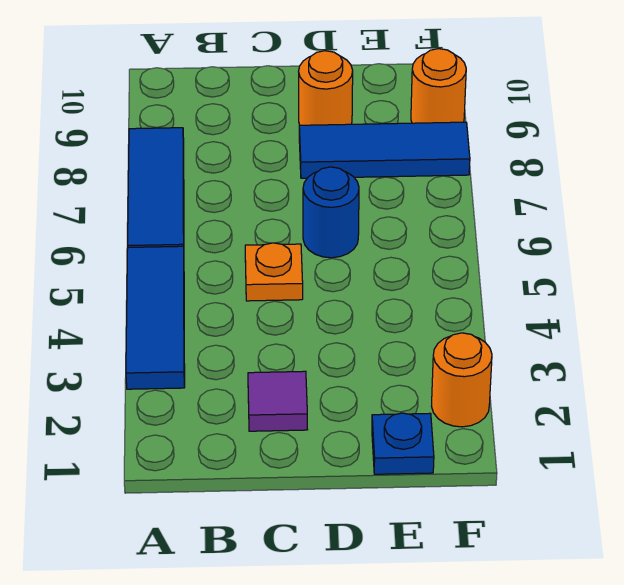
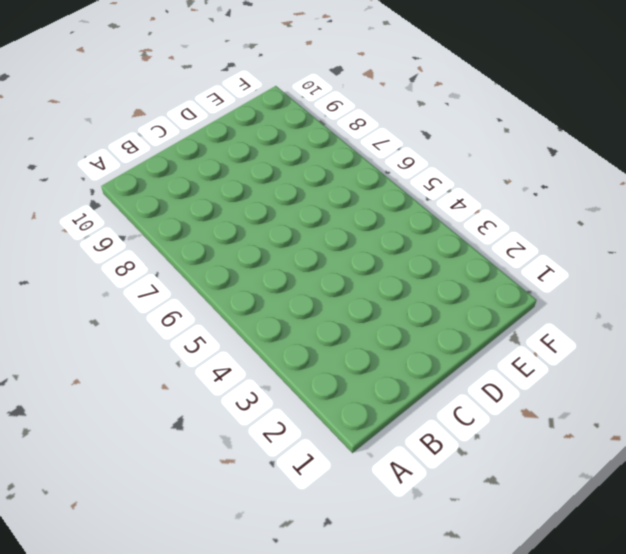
none -> blue 1x3 tile [126,246,185,389]
none -> blue 1x3 tile [128,128,184,247]

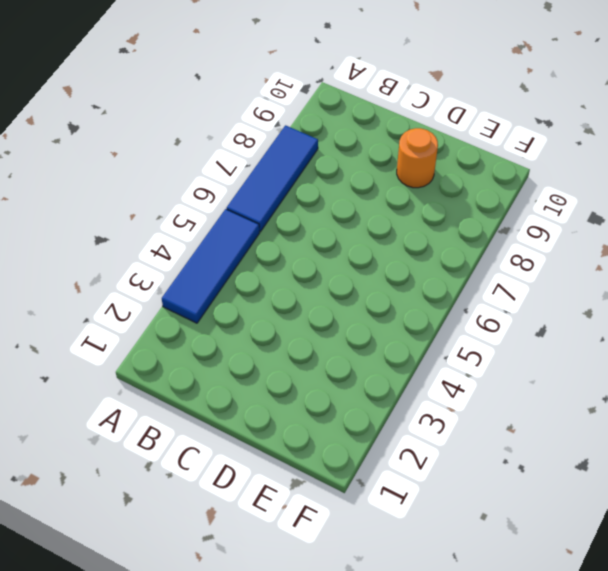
none -> purple 1x1 tile [248,371,308,431]
none -> orange 1x1 plate [245,243,303,301]

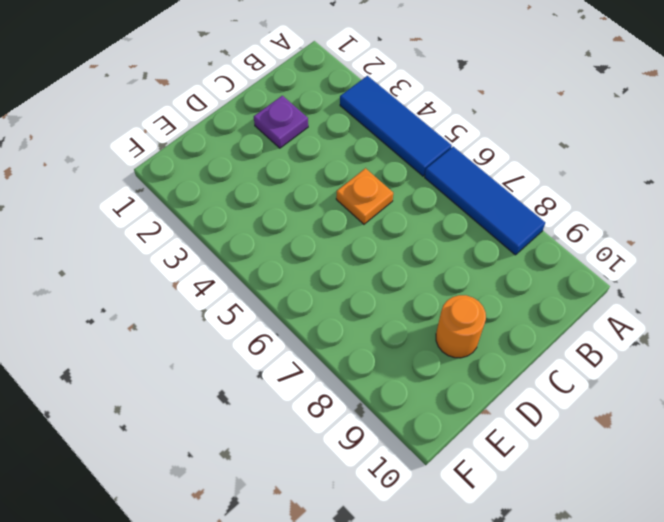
purple 1x1 plate [254,96,308,148] -> purple 1x1 tile [248,371,308,431]
none -> blue 1x1 round brick [303,167,359,258]
none -> blue 1x3 tile [299,122,470,178]

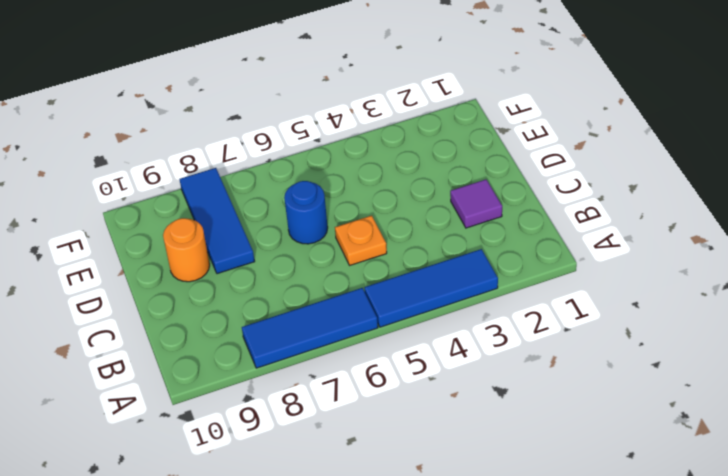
none -> blue 1x1 plate [372,413,434,474]
none -> orange 1x1 round brick [432,333,492,427]

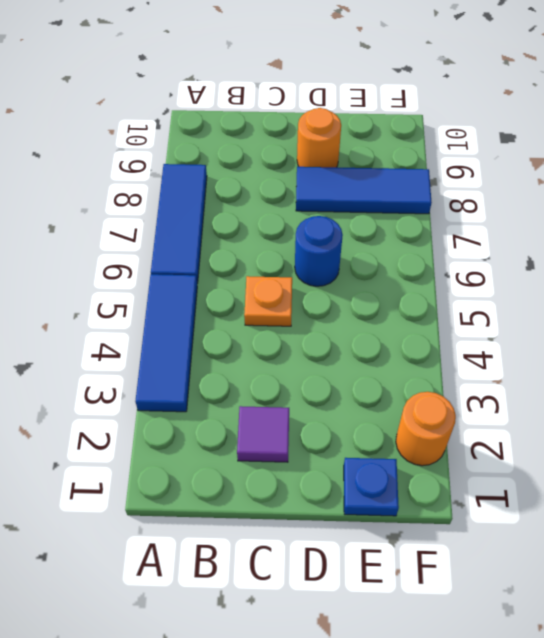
none -> orange 1x1 round brick [411,49,466,123]

